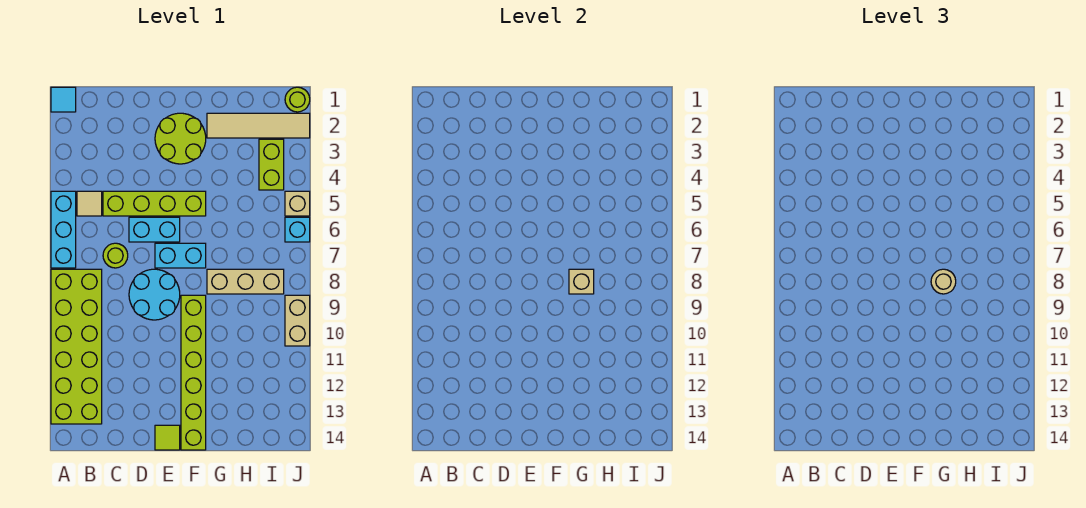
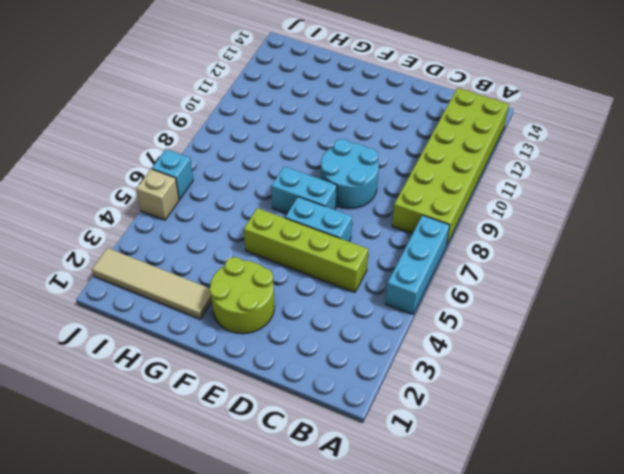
none -> cyan 1x1 tile [51,87,76,112]
none -> tan 1x1 tile [77,191,102,216]
none -> lime 1x1 round brick [103,243,128,268]

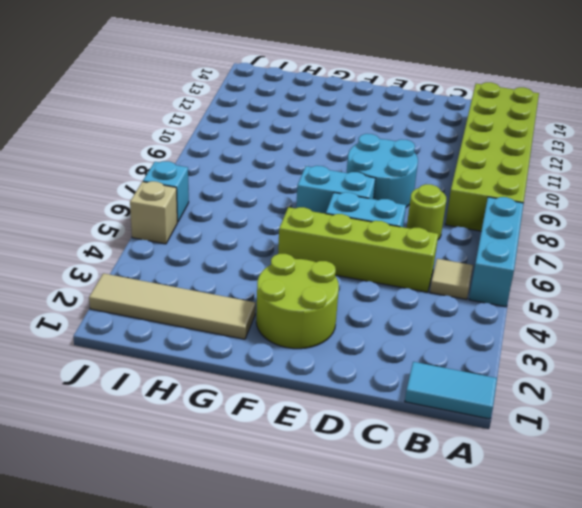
cyan 1x2 tile [405,362,497,419] -> cyan 1x1 tile [51,87,76,112]
none -> lime 1x1 tile [155,425,180,450]
none -> lime 1x6 brick [181,295,206,450]
none -> tan 1x3 brick [207,269,284,294]

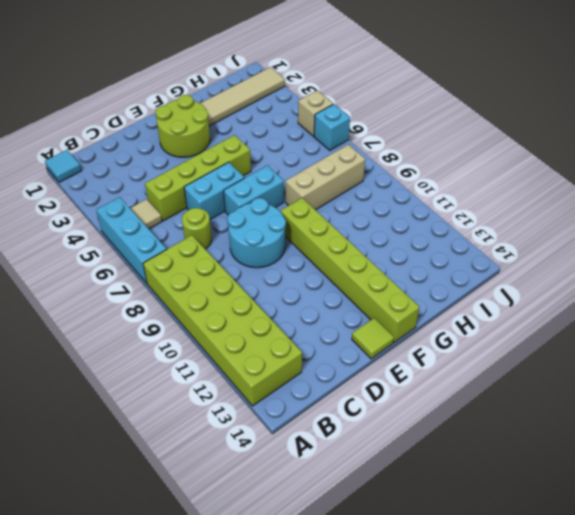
none -> lime 1x2 brick [259,139,284,190]
none -> lime 1x1 round brick [285,87,310,112]
none -> tan 1x2 brick [285,295,310,346]

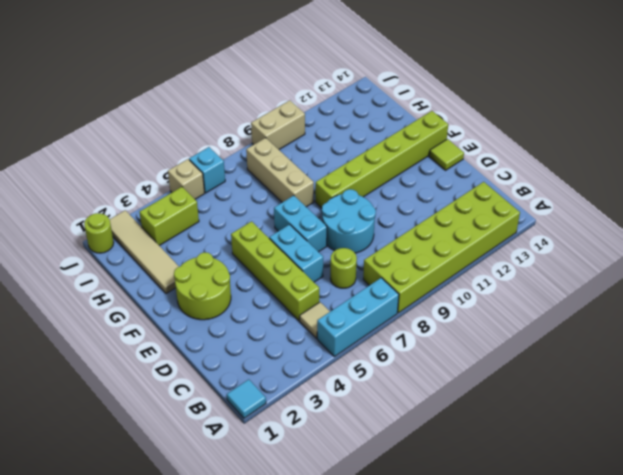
none -> tan 1x1 brick [569,269,594,294]
none -> tan 1x1 round brick [931,269,956,294]

